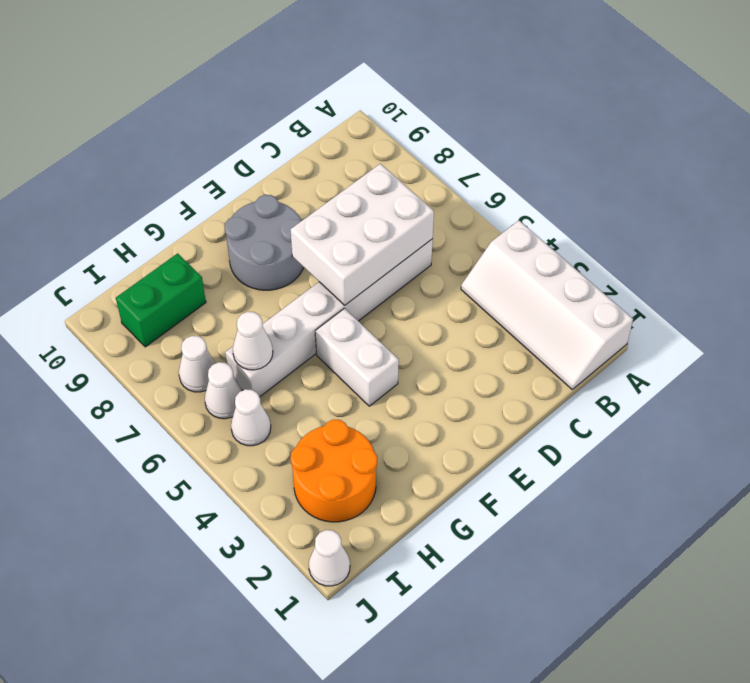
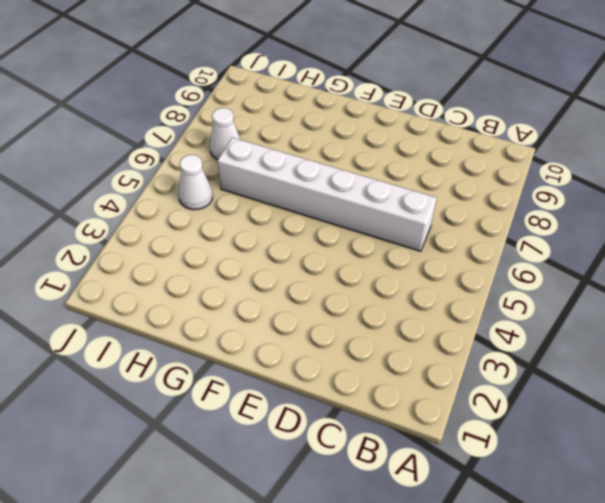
none -> white 2x4 slope [461,221,633,389]
none -> grey 2x2 round brick [225,195,304,290]
none -> white 1x2 brick [315,308,399,406]

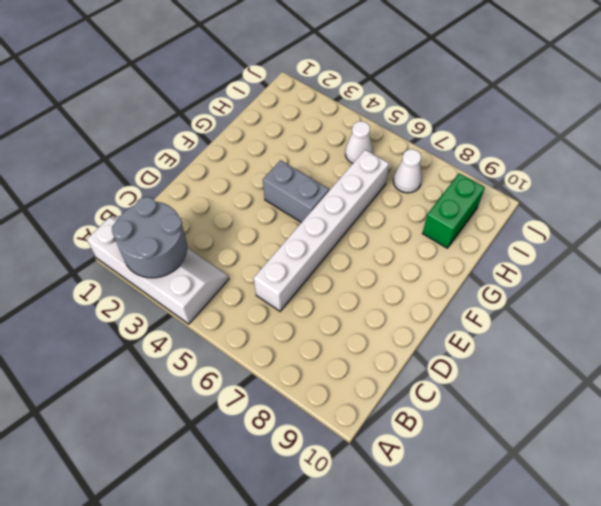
grey 2x2 round brick [112,197,187,278] -> grey 2x2 round brick moved to [225,195,304,290]
grey 1x2 brick [263,160,329,223] -> white 1x2 brick [315,308,399,406]
none -> orange 2x2 round brick [291,420,377,522]
none -> white 1x1 cone [205,362,242,419]
none -> white 1x1 cone [309,530,350,586]

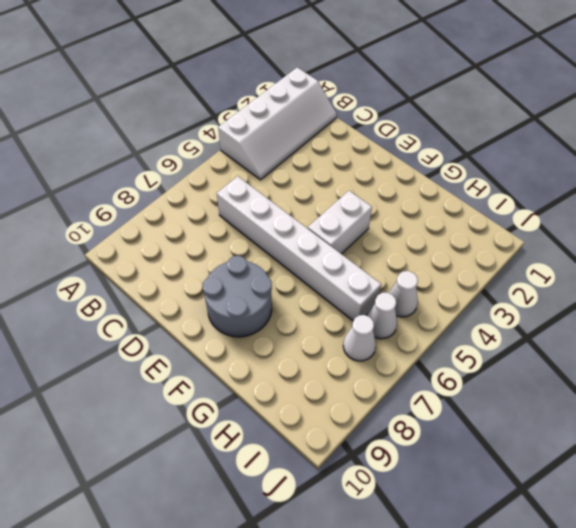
none -> orange 2x2 round brick [291,420,377,522]
none -> green 1x2 brick [116,253,206,347]
none -> white 1x1 cone [309,530,350,586]

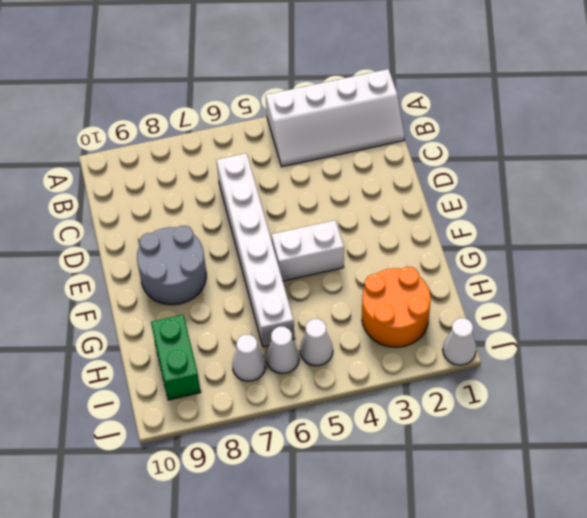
none -> white 2x3 brick [290,164,434,305]
none -> white 1x1 cone [233,312,273,370]

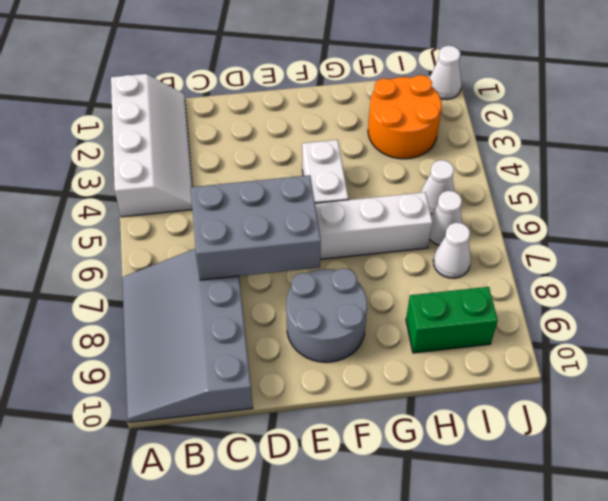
grey 3x4 slope [122,249,253,423] -> none
grey 2x3 brick [191,175,321,280] -> white 2x3 brick [290,164,434,305]
none -> white 1x1 cone [233,312,273,370]

